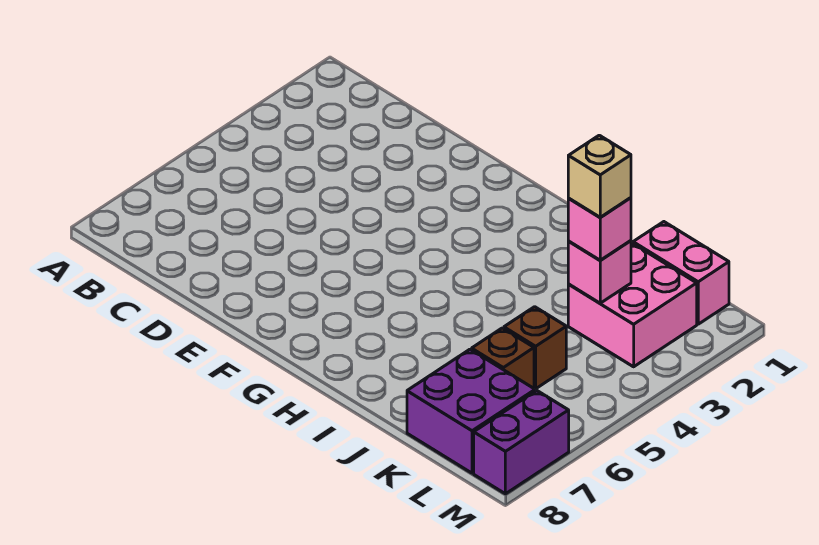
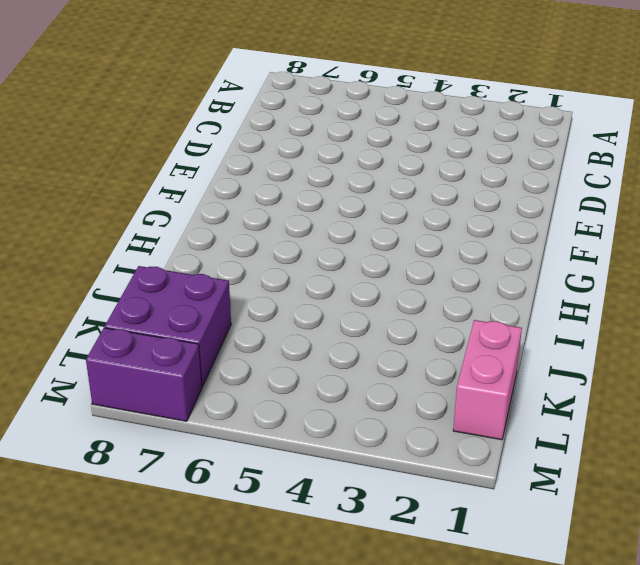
none -> pink 2x2 brick [568,243,697,367]
none -> brown 1x1 brick [504,307,566,389]

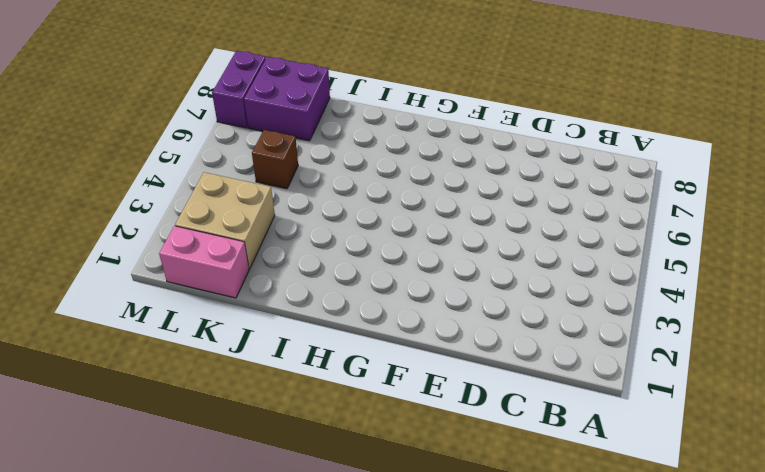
tan 2x2 brick [175,172,275,269] -> pink 2x2 brick [568,243,697,367]
none -> brown 1x1 brick [472,328,534,388]
none -> pink 1x1 brick [568,241,631,303]

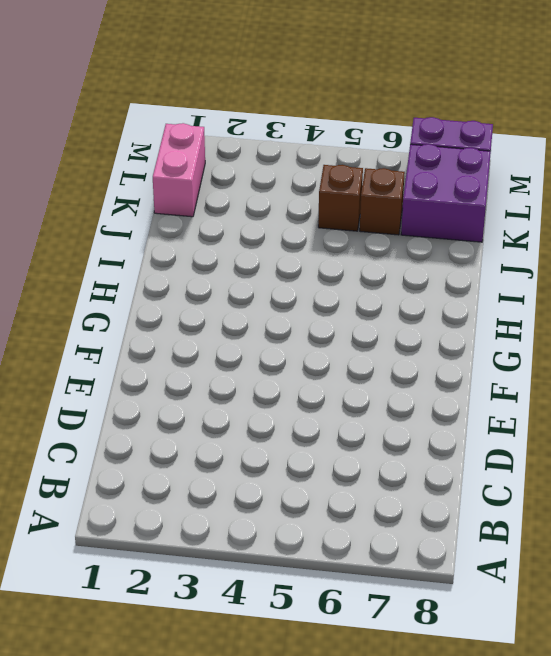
none -> pink 2x2 brick [568,243,697,367]
none -> pink 1x1 brick [568,241,631,303]

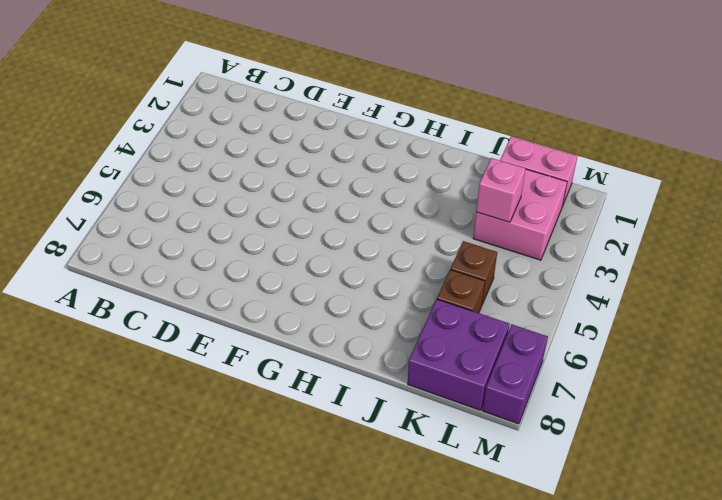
none -> pink 1x1 brick [568,198,631,260]
none -> tan 1x1 brick [568,135,631,217]

